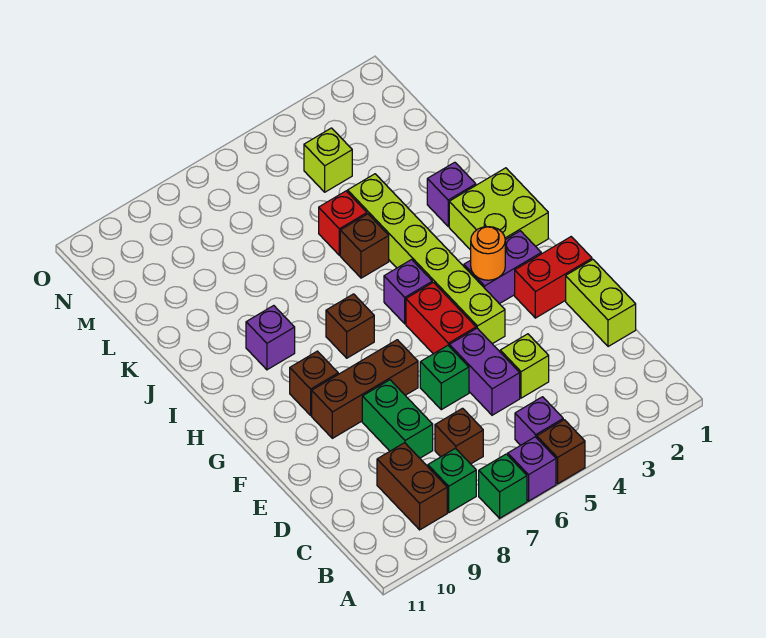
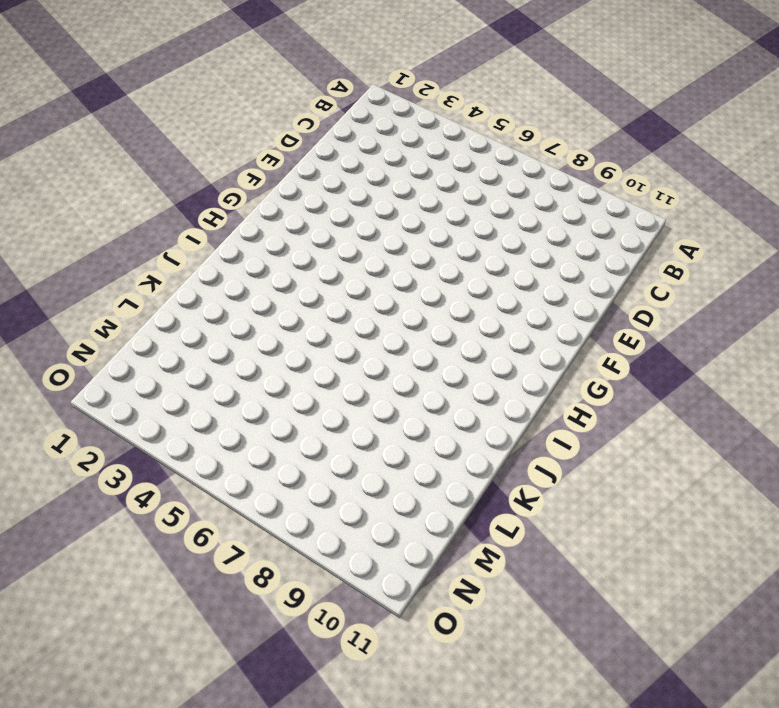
none -> brown 1x1 brick [537,420,585,484]
none -> purple 1x1 brick [508,437,556,501]
none -> green 1x1 brick [479,454,527,518]

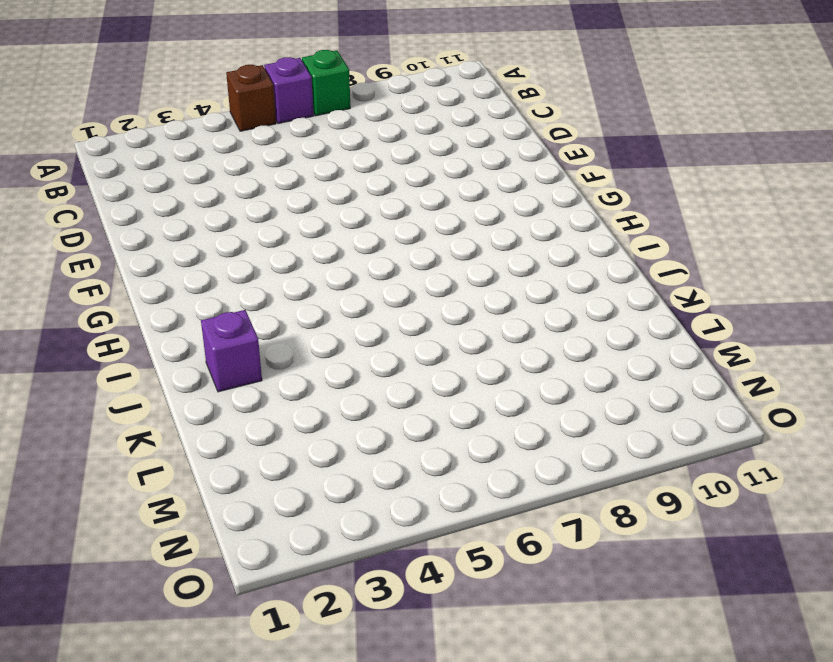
none -> purple 1x1 brick [515,397,563,445]
none -> green 1x1 brick [428,448,476,512]
none -> brown 1x2 brick [377,443,447,530]

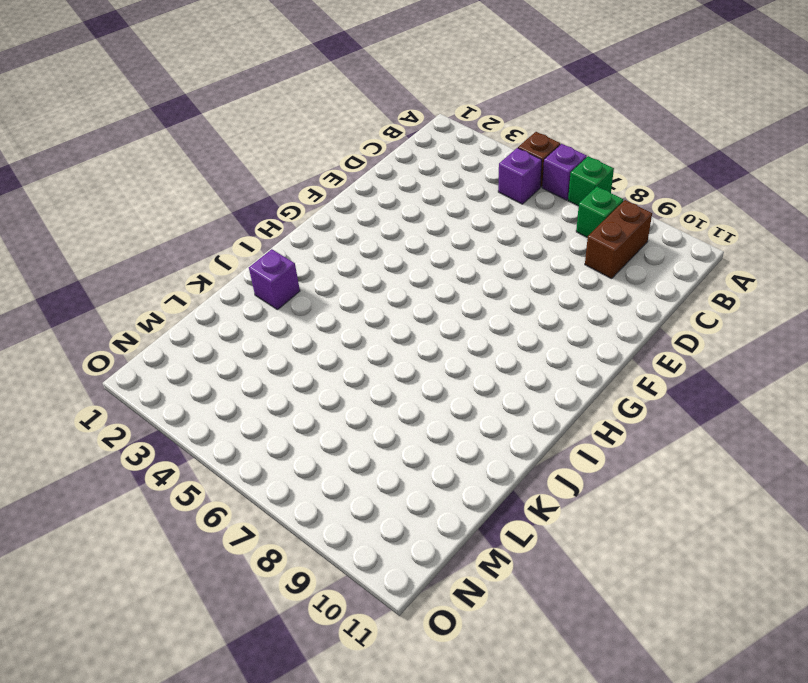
none -> brown 1x1 brick [435,408,483,464]
none -> lime 1x2 brick [566,260,636,347]
none -> lime 1x1 brick [500,334,549,398]

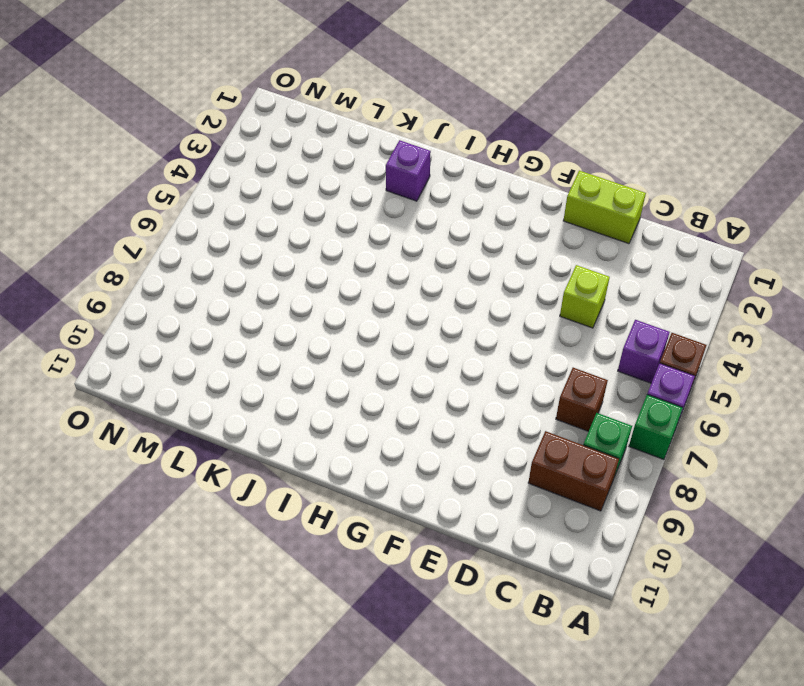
none -> purple 1x2 brick [449,328,520,415]
none -> green 1x2 brick [362,380,433,458]
none -> green 1x1 brick [420,346,469,410]

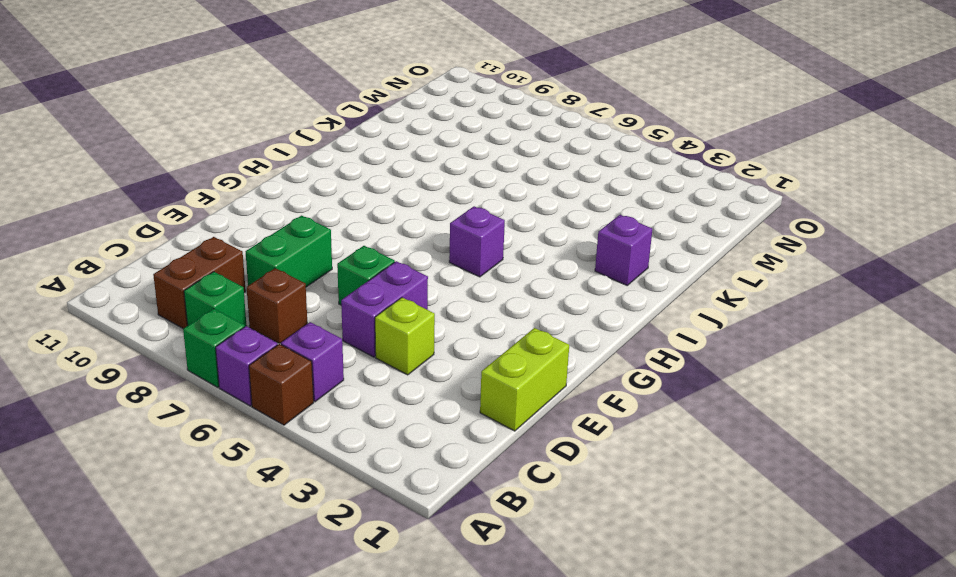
none -> red 1x2 brick [515,237,592,318]
none -> lime 1x6 brick [348,174,505,344]
none -> red 1x2 brick [406,282,476,354]

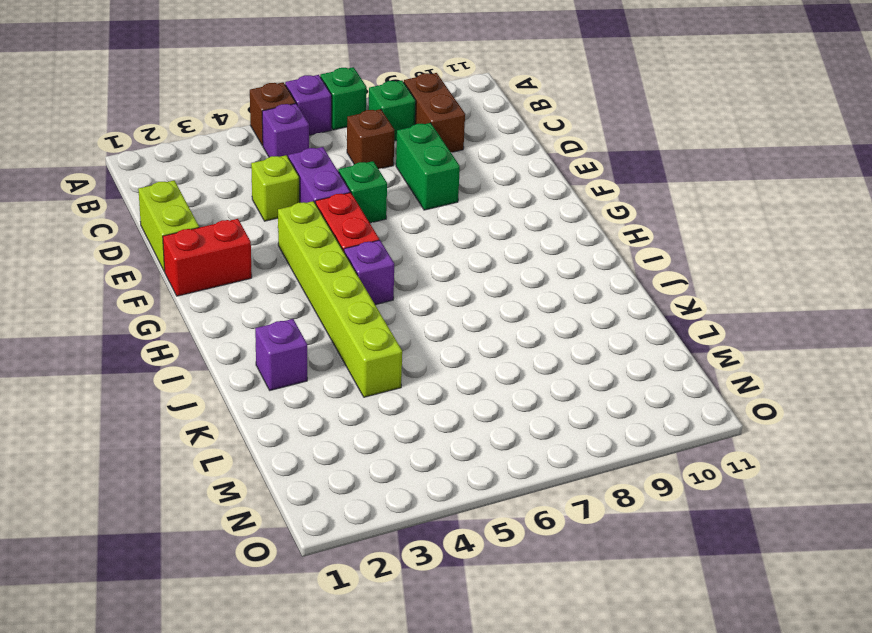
none -> brown 1x3 brick [312,340,418,438]
none -> purple 1x2 brick [464,231,541,304]
none -> brown 1x1 brick [290,351,338,415]

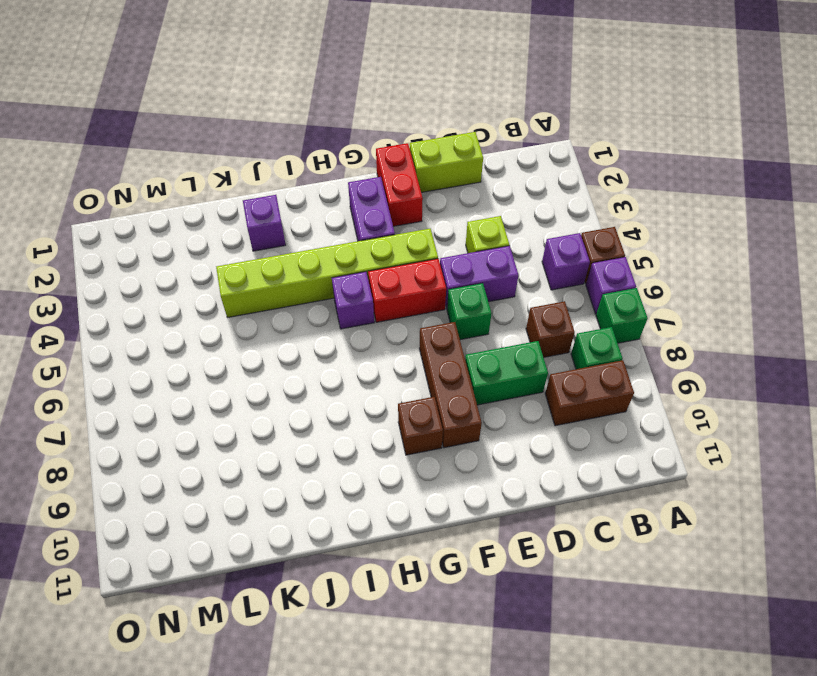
none -> lime 2x2 brick [449,168,548,250]
none -> brown 1x1 brick [326,294,374,358]
none -> purple 1x1 brick [246,306,295,370]

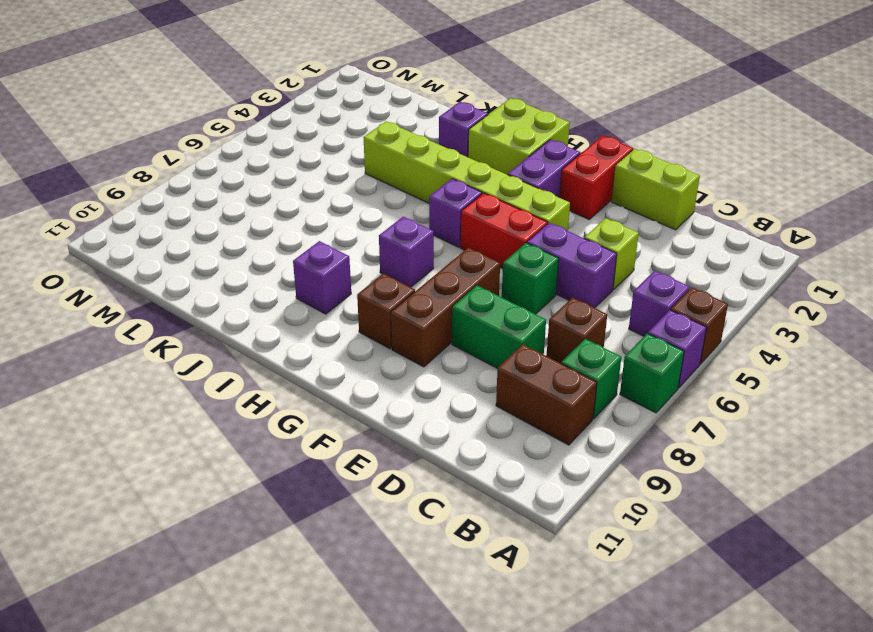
purple 1x1 brick [379,217,434,287] -> brown 1x1 brick [326,294,374,358]
none -> brown 1x1 brick [340,214,389,278]
none -> red 1x1 brick [319,191,367,255]
none -> lime 1x1 brick [304,128,352,192]

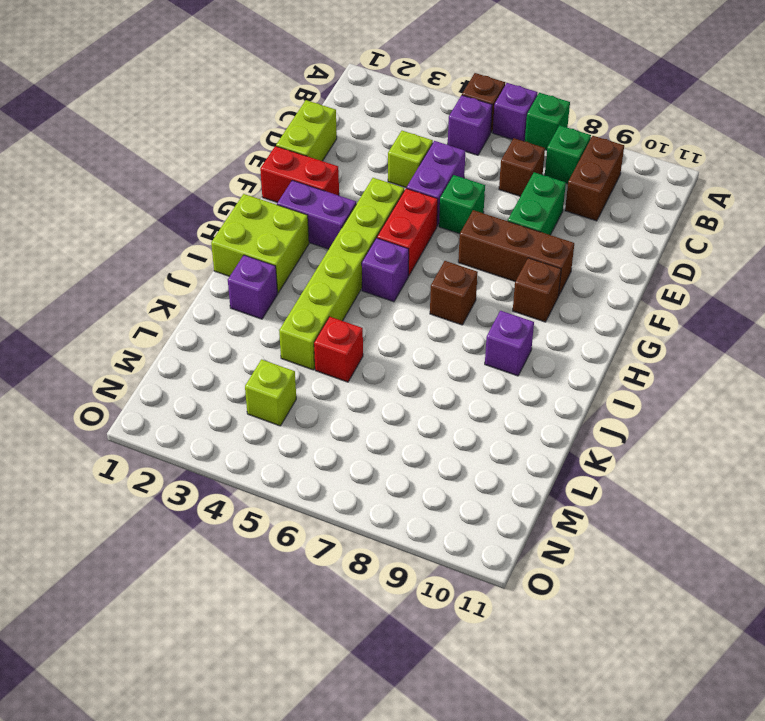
none -> brown 1x1 brick [340,214,389,278]
none -> orange 1x1 round brick [471,227,505,280]

